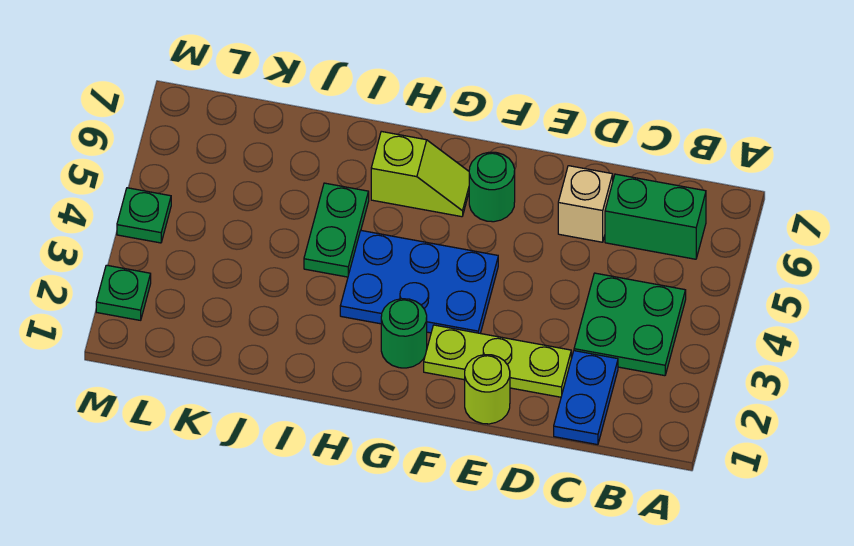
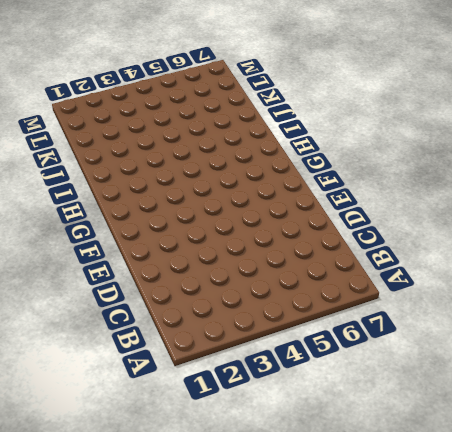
none -> green 2x2 plate [574,273,686,376]
none -> green 1x2 brick [605,174,706,259]
none -> blue 1x2 plate [554,351,618,445]

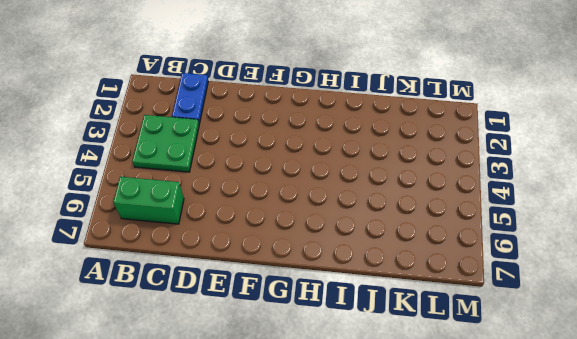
none -> lime 1x3 plate [424,325,571,397]
none -> tan 1x1 brick [558,166,613,242]
none -> lime 1x1 round brick [465,355,510,424]

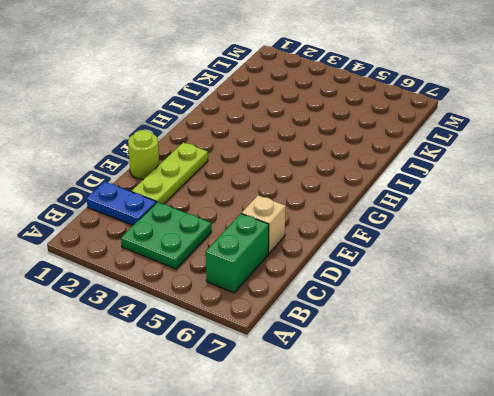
none -> blue 2x3 plate [340,231,498,333]
none -> green 1x1 round brick [469,152,515,222]
none -> green 1x1 round brick [381,299,427,368]

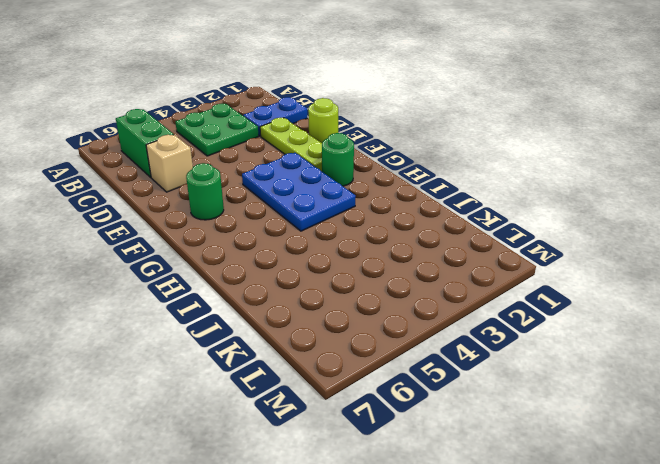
none -> lime 1x2 slope [371,131,469,217]
none -> green 1x2 plate [304,183,369,277]
none -> green 1x1 plate [96,265,151,320]

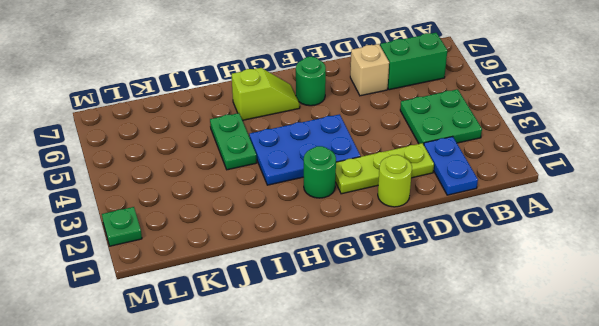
none -> green 1x1 plate [117,188,171,243]

